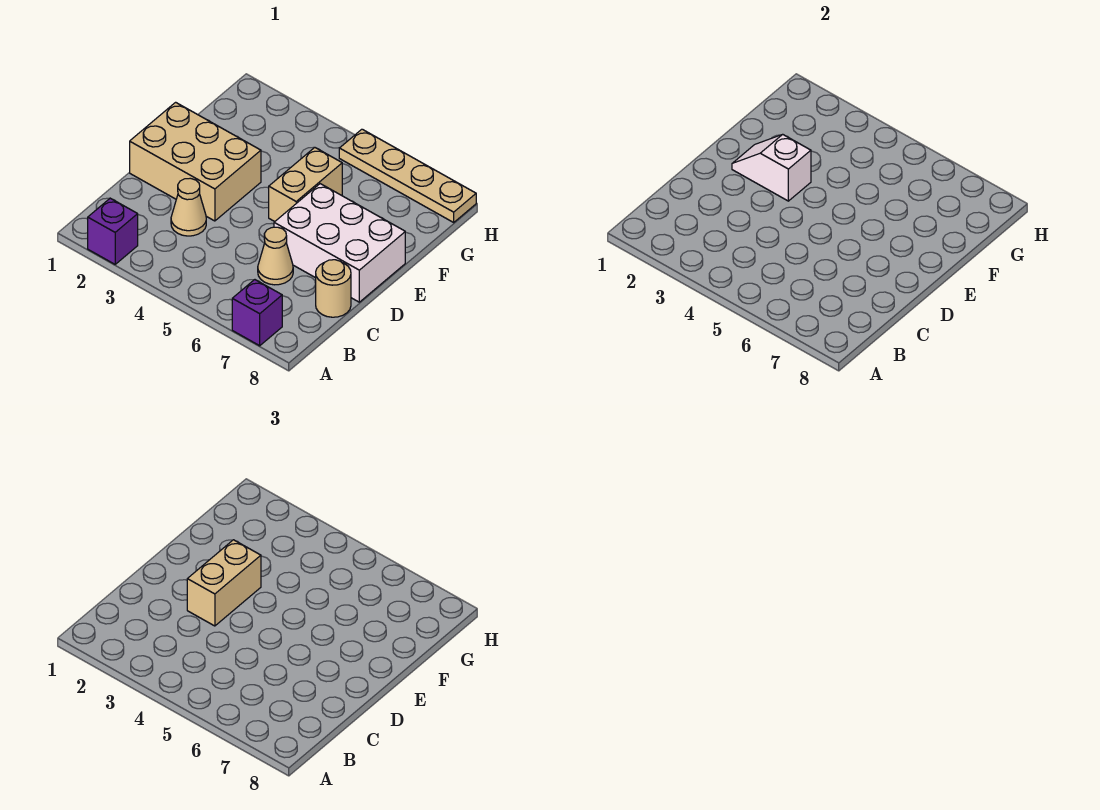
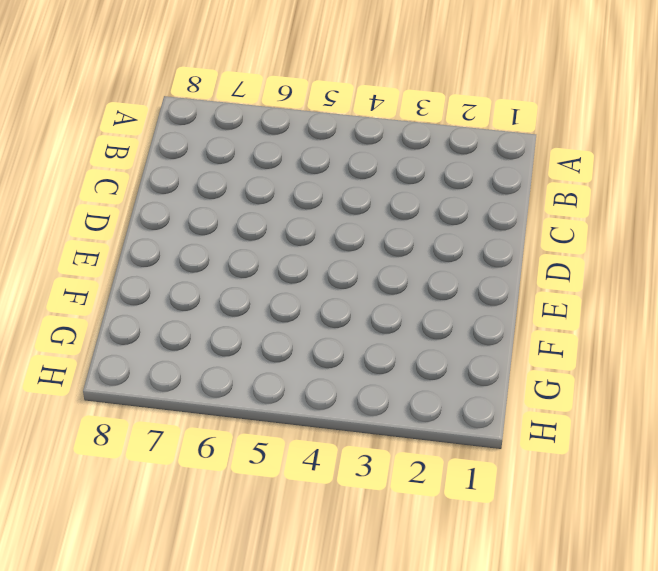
none -> purple 1x1 brick [88,198,138,264]
none -> purple 1x1 brick [232,280,282,346]

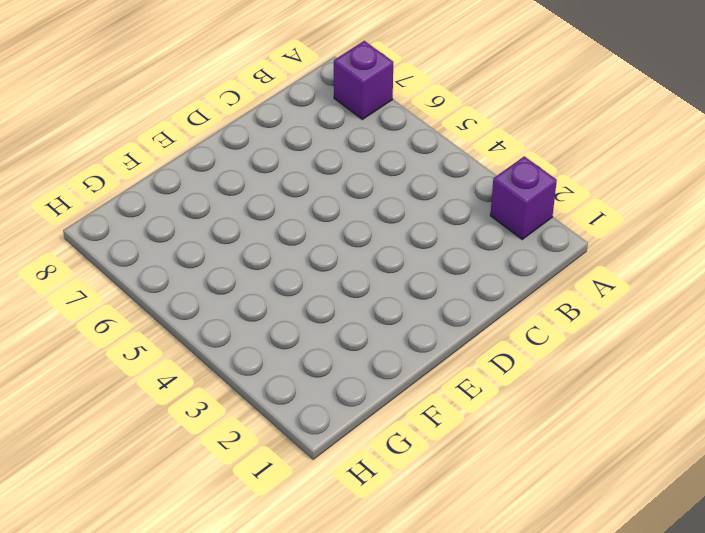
none -> tan 1x1 cone [171,178,206,236]
none -> tan 1x1 cone [258,227,293,285]

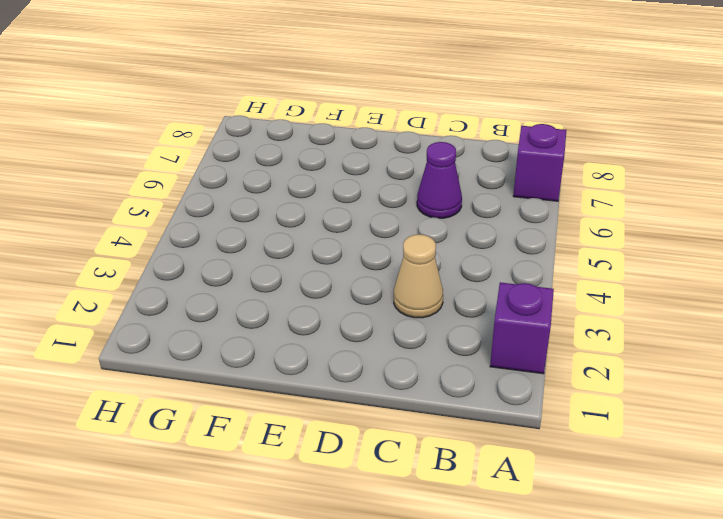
purple 1x1 cone [417,142,462,218] -> tan 1x1 cone [258,227,293,285]
none -> tan 1x1 round brick [316,260,351,317]
none -> tan 2x3 brick [130,102,261,221]

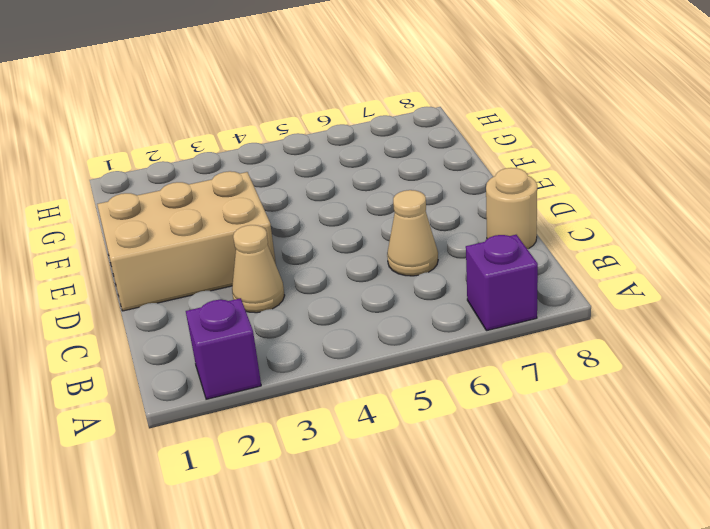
none -> white 2x3 brick [274,184,405,302]
none -> tan 1x2 brick [269,148,342,222]

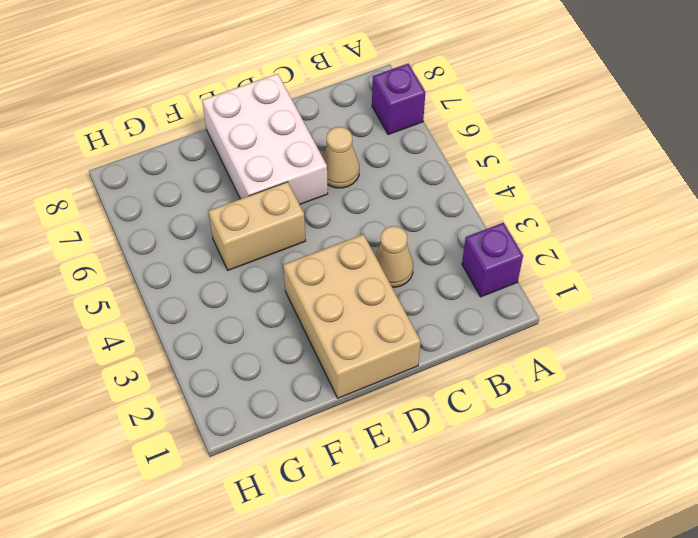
none -> tan 1x1 round brick [316,260,351,317]
none -> tan 1x4 plate [339,129,476,222]

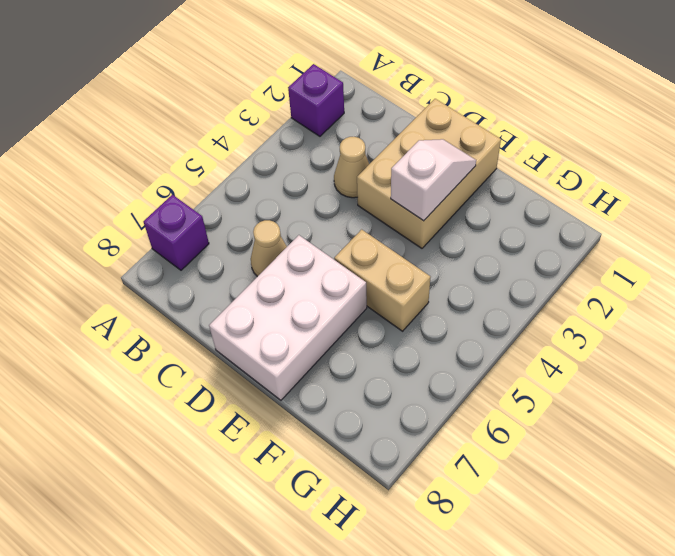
none -> tan 1x1 round brick [316,260,351,317]
none -> tan 1x4 plate [339,129,476,222]

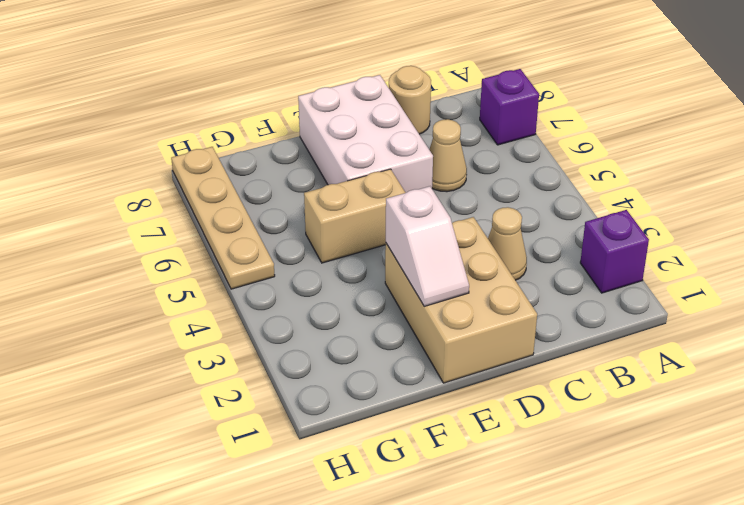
none -> tan 1x2 brick [187,540,261,626]

